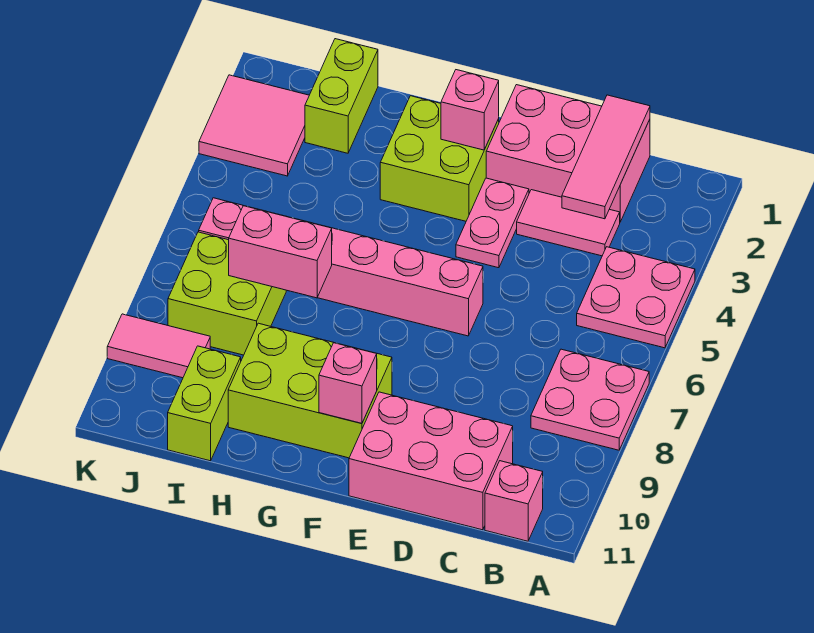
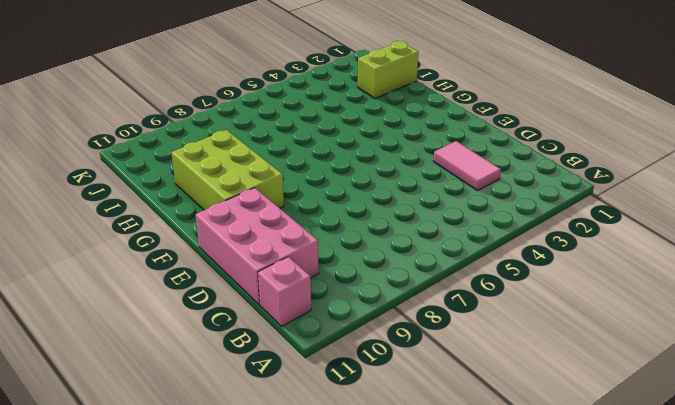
none -> pink 2x2 plate [577,247,695,348]
none -> pink 2x2 plate [531,349,649,450]
none -> pink 2x3 brick [486,85,650,222]

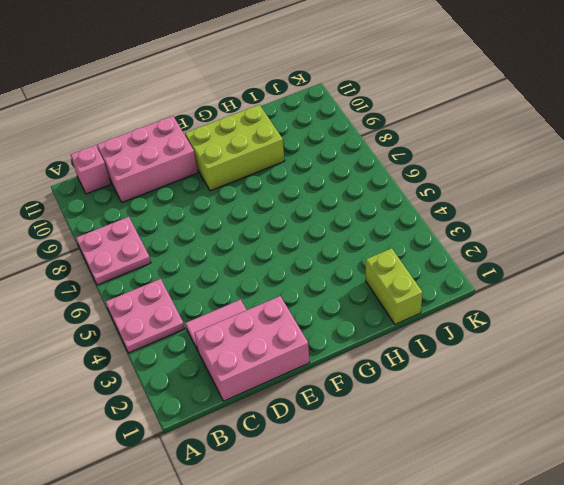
none -> pink 1x2 plate [456,178,529,268]
none -> pink 1x6 brick [199,198,483,336]
none -> lime 2x2 brick [380,96,499,221]

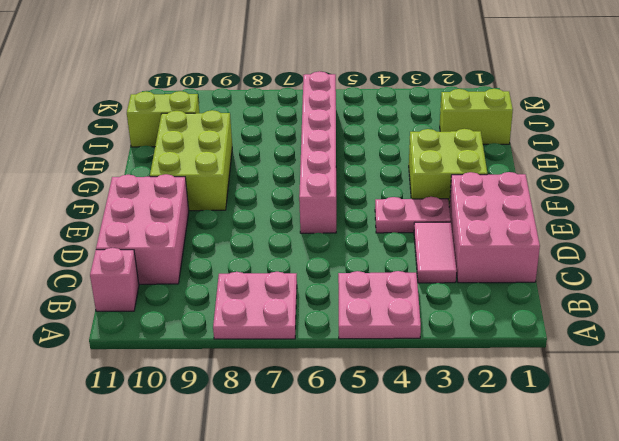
none -> lime 2x2 brick [168,232,286,355]
none -> pink 2x2 tile [199,75,309,176]
none -> pink 1x2 tile [107,314,210,378]

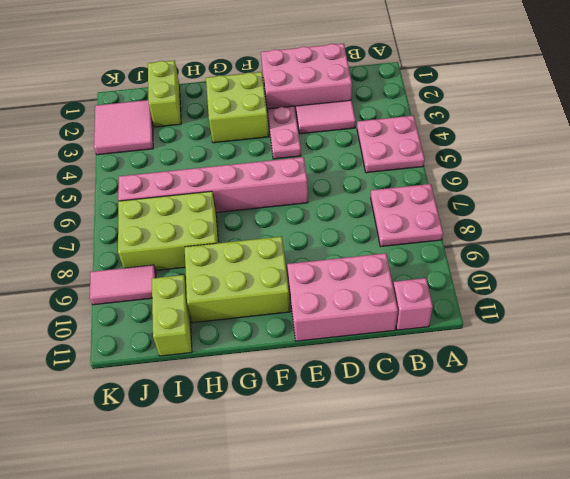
lime 2x3 brick [118,191,218,270] -> lime 2x2 brick [168,232,286,355]
none -> pink 1x3 tile [562,95,650,219]
none -> pink 1x1 brick [441,70,499,150]
none -> pink 1x1 brick [319,343,377,423]

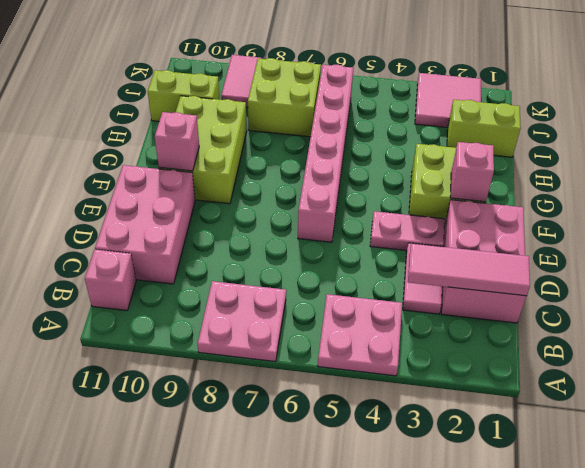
none -> pink 1x2 brick [229,206,332,298]

